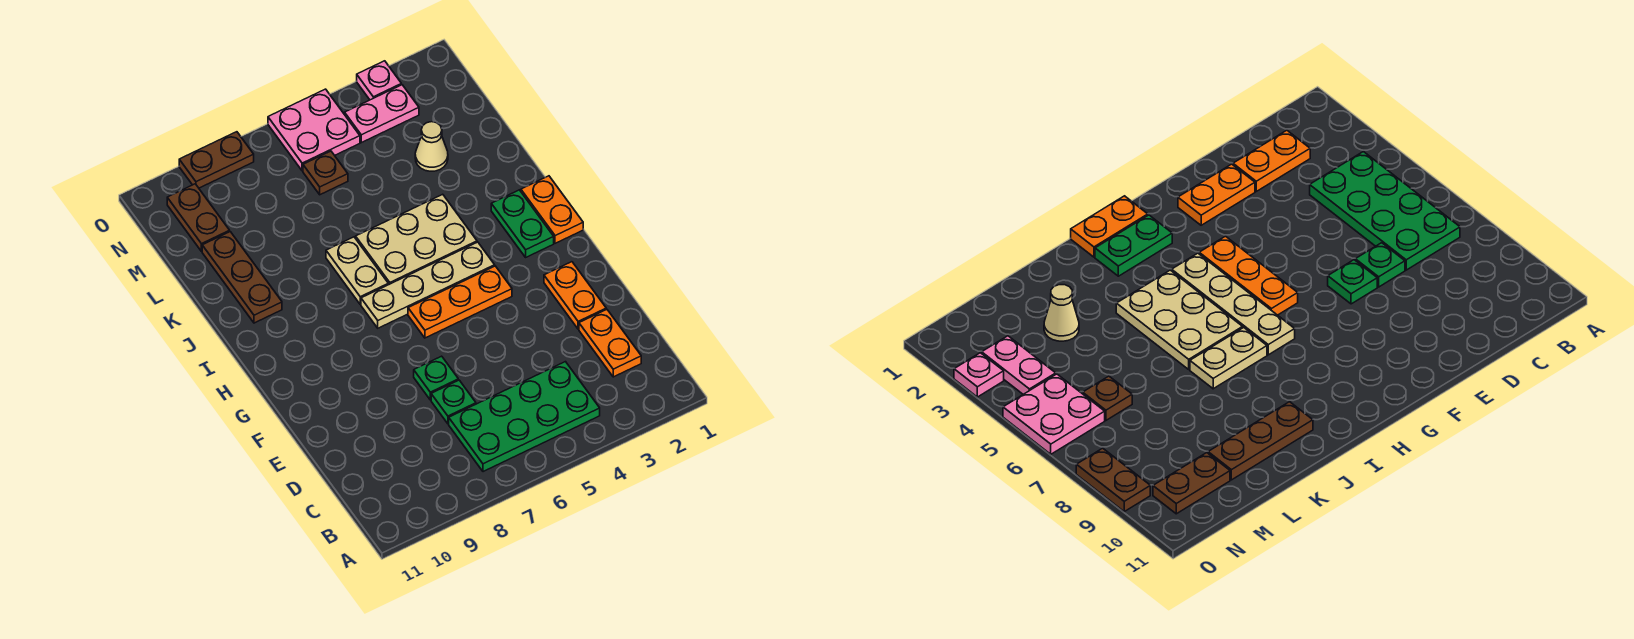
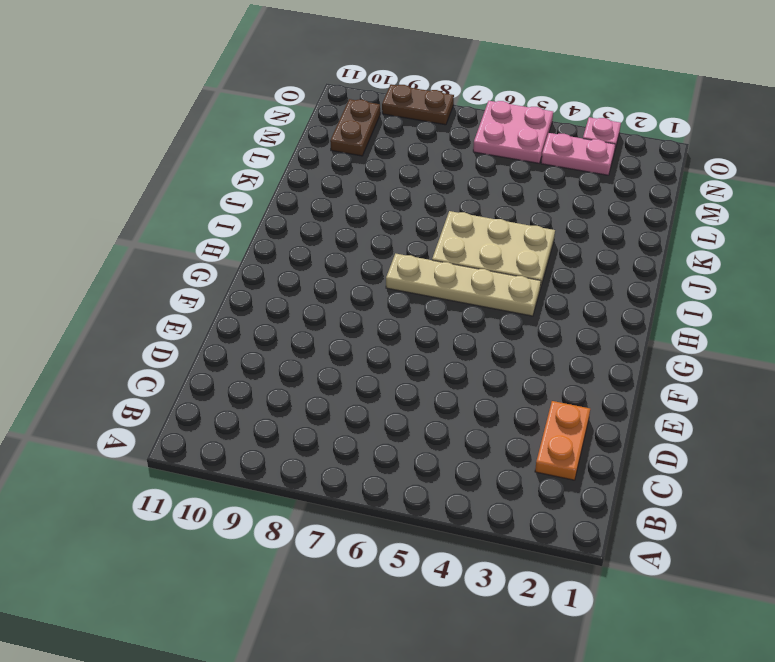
none -> green 2x4 plate [449,362,600,472]
none -> green 1x1 plate [431,380,476,424]
none -> orange 1x2 plate [544,262,606,329]

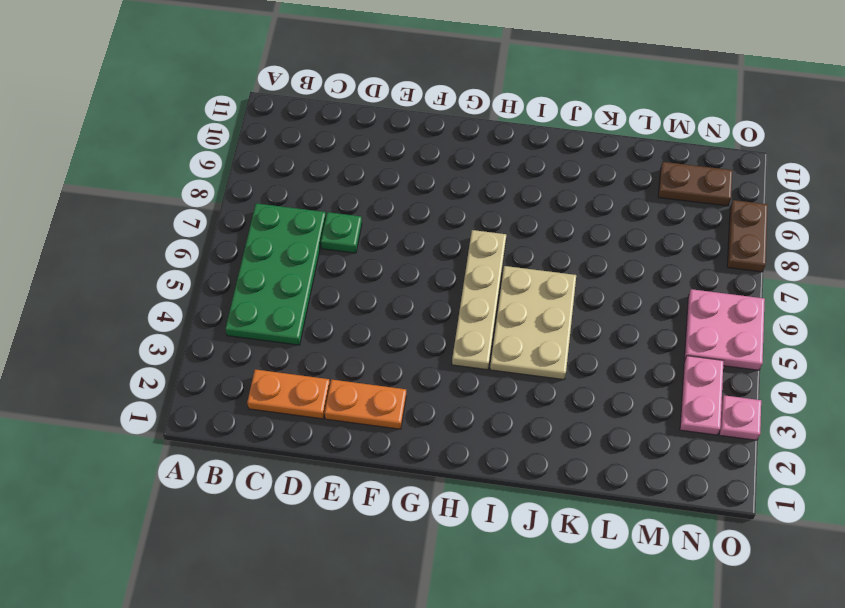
none -> green 1x1 plate [414,356,458,400]
none -> orange 1x3 plate [408,266,512,338]
none -> orange 1x2 plate [521,176,583,243]

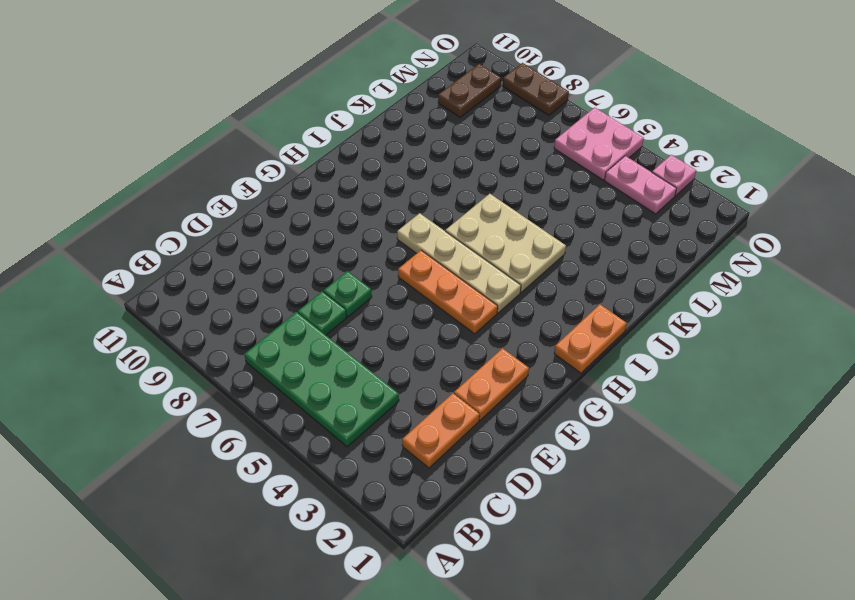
none -> green 1x2 plate [491,190,554,257]
none -> tan 1x2 plate [326,237,388,304]
none -> brown 1x3 plate [202,232,282,323]

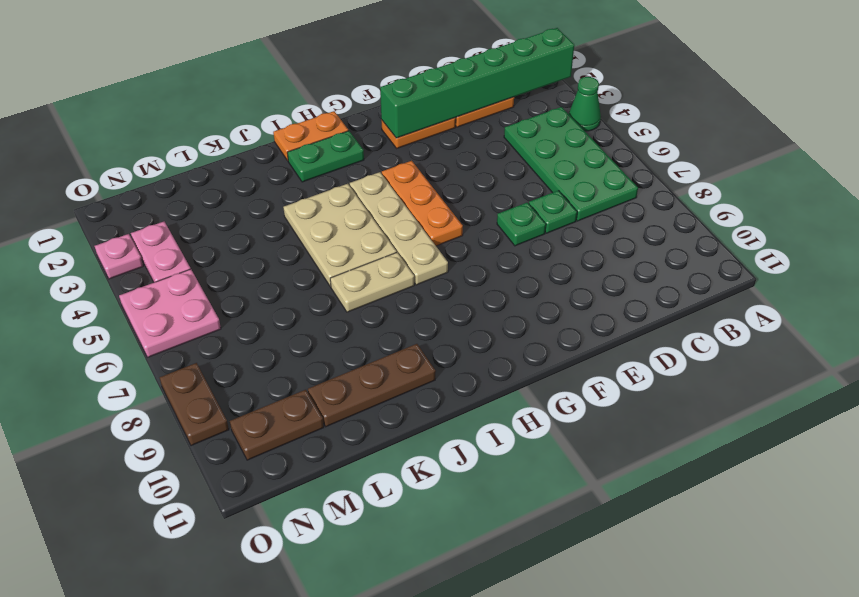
green 1x6 brick [380,28,574,138] -> none
green 1x1 cone [569,77,601,131] -> none
none -> tan 1x1 cone [415,122,448,171]
none -> brown 1x1 plate [303,151,348,195]

